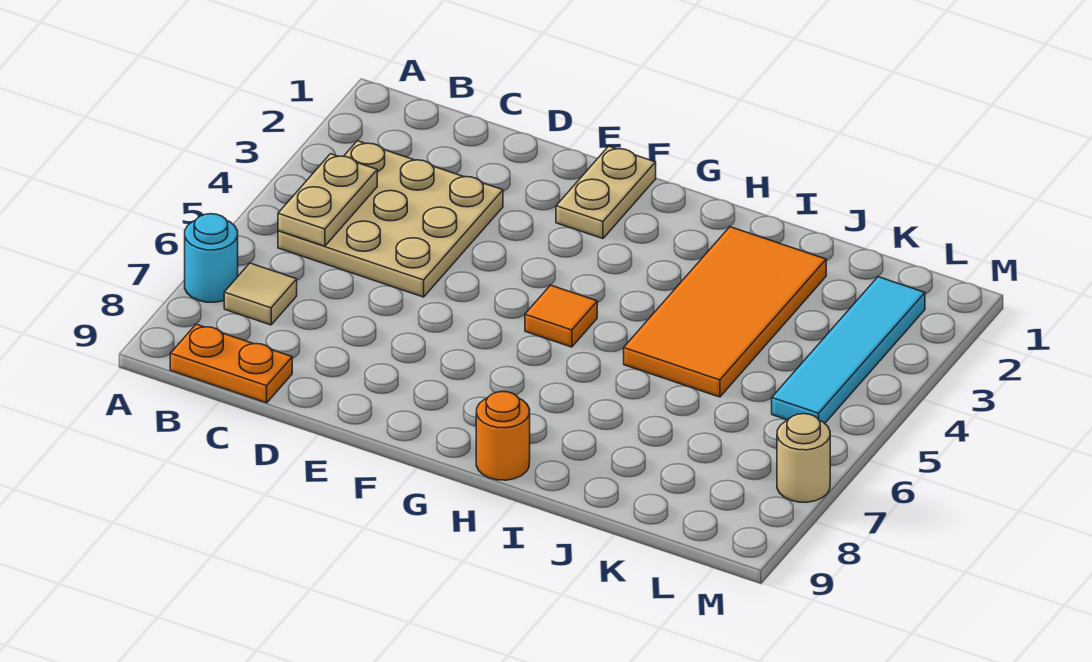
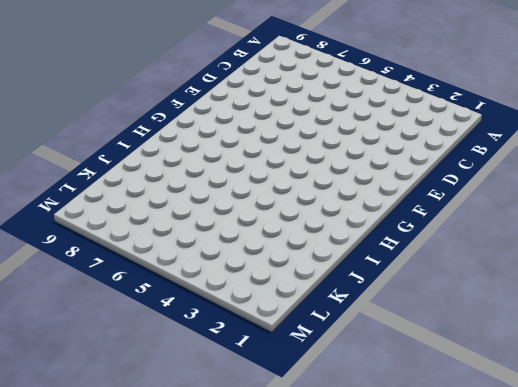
none -> cyan 1x1 round brick [185,214,238,302]
none -> tan 3x3 plate [278,141,503,297]

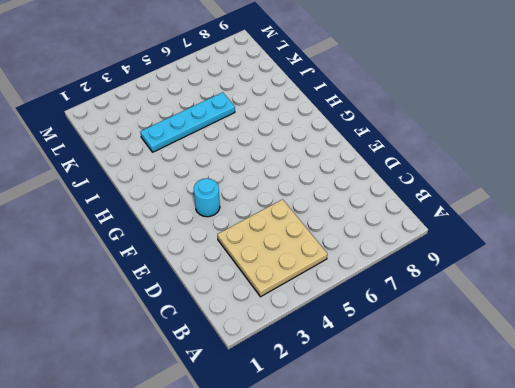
cyan 1x1 round brick [194,178,220,217] -> cyan 1x1 round brick moved to [185,214,238,302]
cyan 1x4 plate [140,92,235,152] -> orange 2x4 tile [624,227,826,397]
none -> tan 1x1 tile [224,263,297,325]
none -> orange 1x2 plate [170,324,292,403]

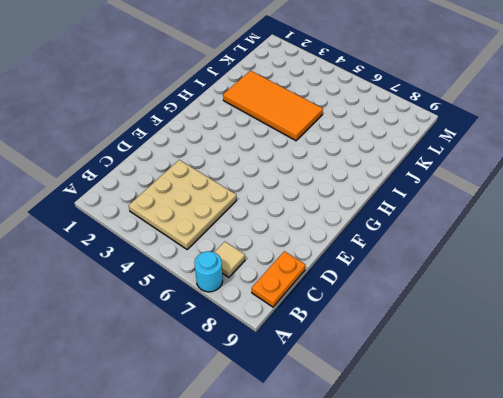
none -> tan 1x2 plate [556,146,656,239]
none -> orange 1x1 tile [525,285,597,347]

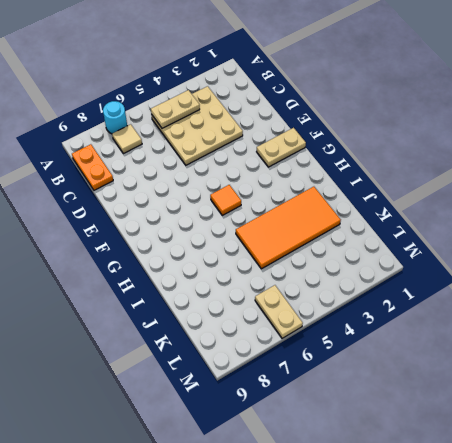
tan 1x2 plate [255,285,303,338] -> none
none -> orange 1x1 round brick [476,392,530,480]
none -> cyan 1x4 tile [772,277,925,423]

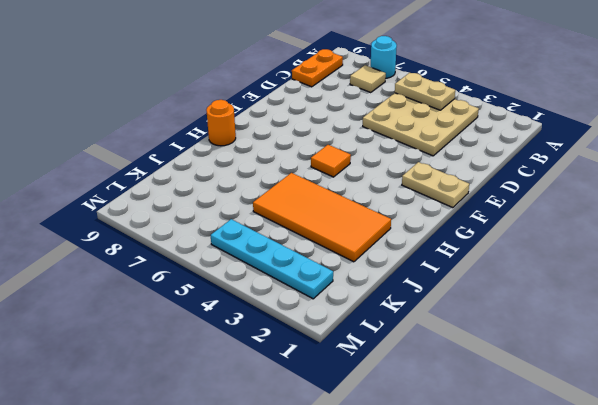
cyan 1x4 plate [211,219,333,299] -> cyan 1x4 tile [772,277,925,423]
none -> tan 1x1 round brick [777,414,830,502]

